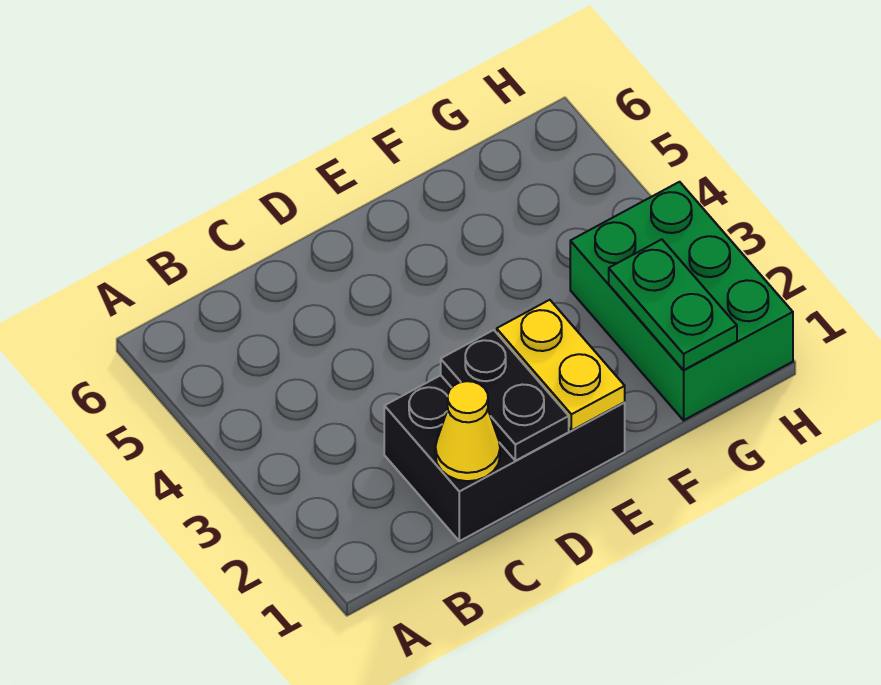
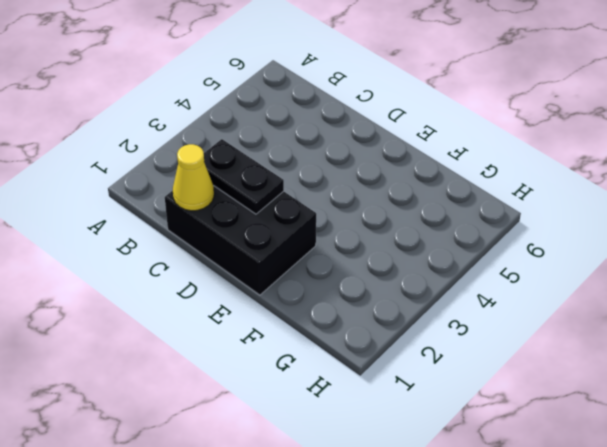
black 1x2 plate [204,139,284,214] -> black 1x2 plate turned to [441,330,569,461]
none -> green 2x3 brick [570,182,793,420]
none -> yellow 1x2 plate [497,300,625,431]

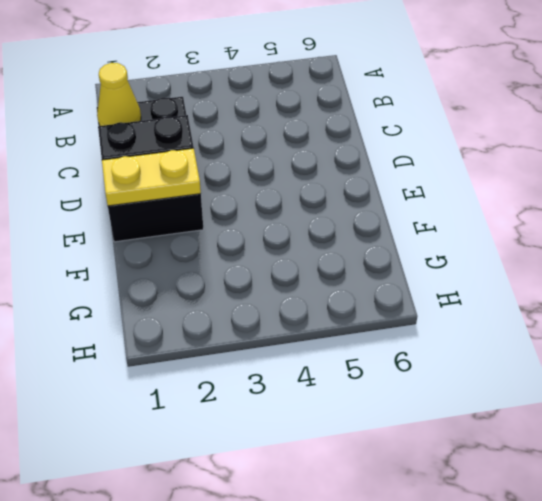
none -> green 2x3 brick [570,182,793,420]
none -> green 1x2 plate [609,239,737,370]

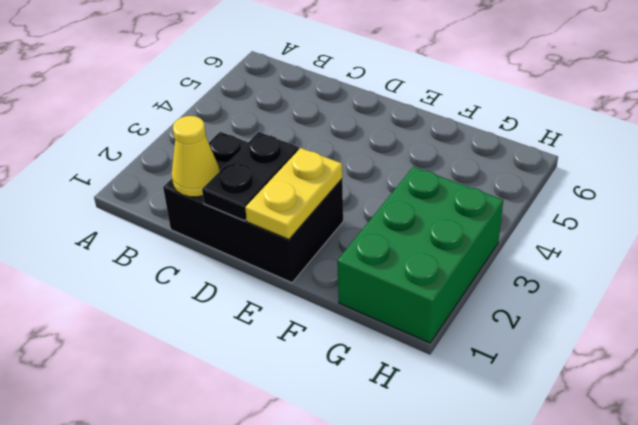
none -> green 1x2 plate [609,239,737,370]

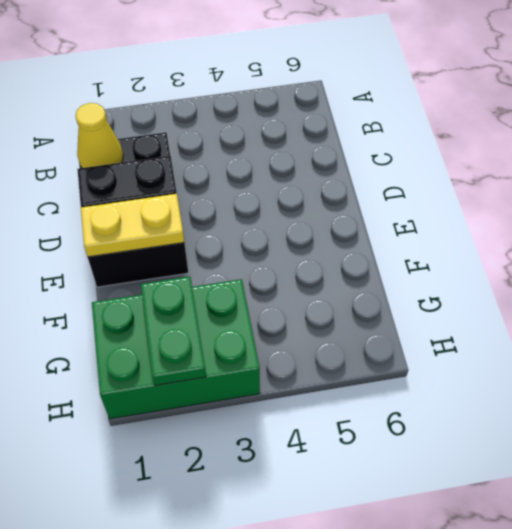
green 1x2 plate [141,277,206,385] -> green 1x2 plate turned to [609,239,737,370]

